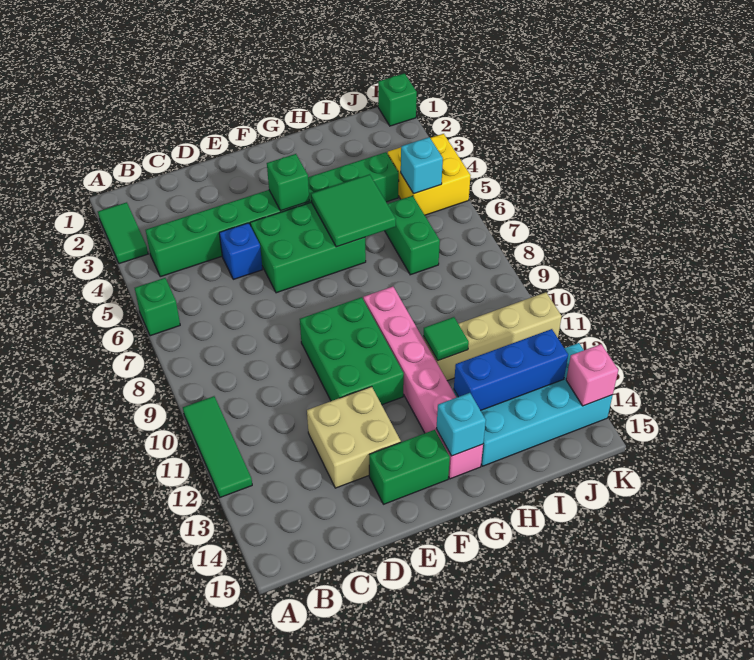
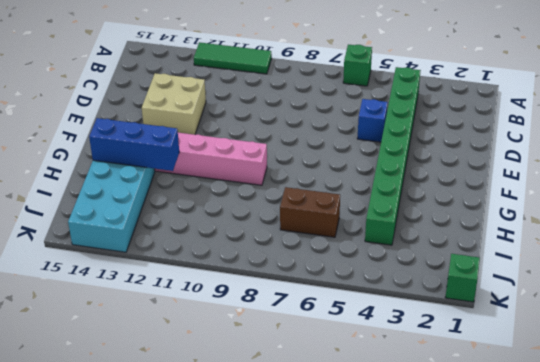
blue 1x3 brick [89,118,179,171] -> blue 1x3 brick turned to [454,329,568,410]
brown 1x2 brick [280,187,340,237] -> green 1x2 brick [385,196,440,275]
none -> green 1x2 tile [98,202,148,264]
none -> green 2x3 brick [250,202,366,293]
none -> green 2x3 brick [300,297,404,405]

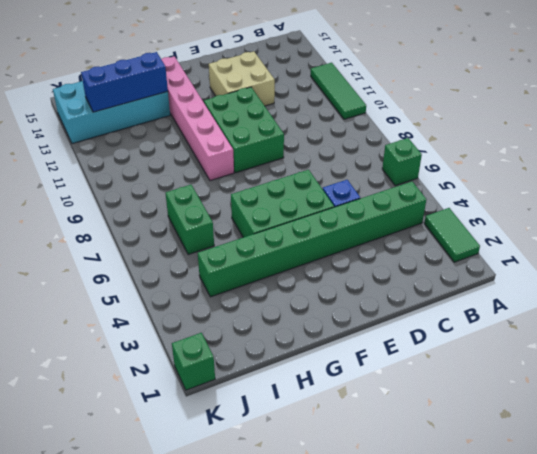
none -> green 1x2 brick [369,430,450,504]
none -> tan 1x4 brick [423,292,562,381]
none -> yellow 2x2 brick [388,134,471,215]

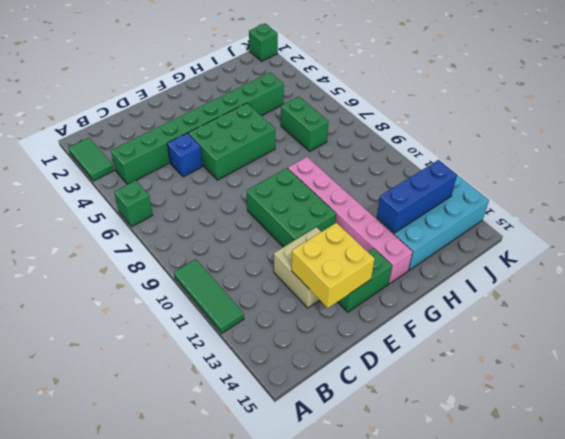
yellow 2x2 brick [292,223,374,308] -> yellow 2x2 brick moved to [388,134,471,215]
none -> tan 1x4 brick [423,292,562,381]
none -> green 1x1 brick [267,154,309,211]
none -> green 2x2 tile [311,174,396,247]

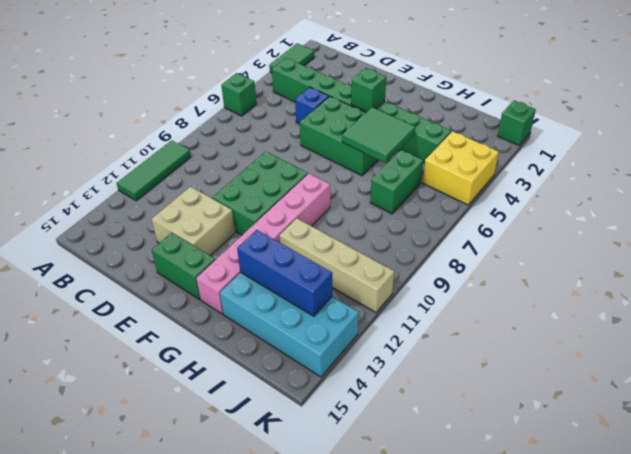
none -> cyan 1x1 brick [436,393,486,456]
none -> green 1x1 tile [423,317,469,361]
none -> cyan 1x1 brick [401,137,443,194]

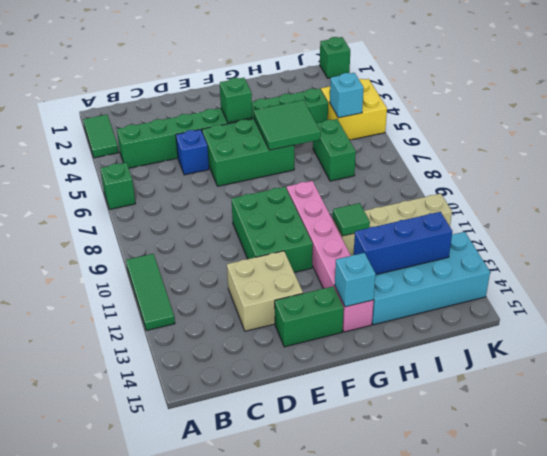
none -> pink 1x1 brick [566,344,618,406]

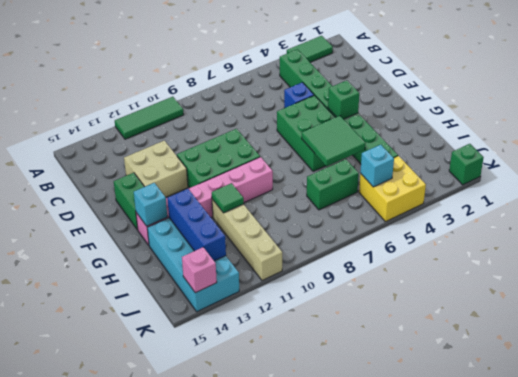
none -> green 1x1 brick [135,278,180,336]

